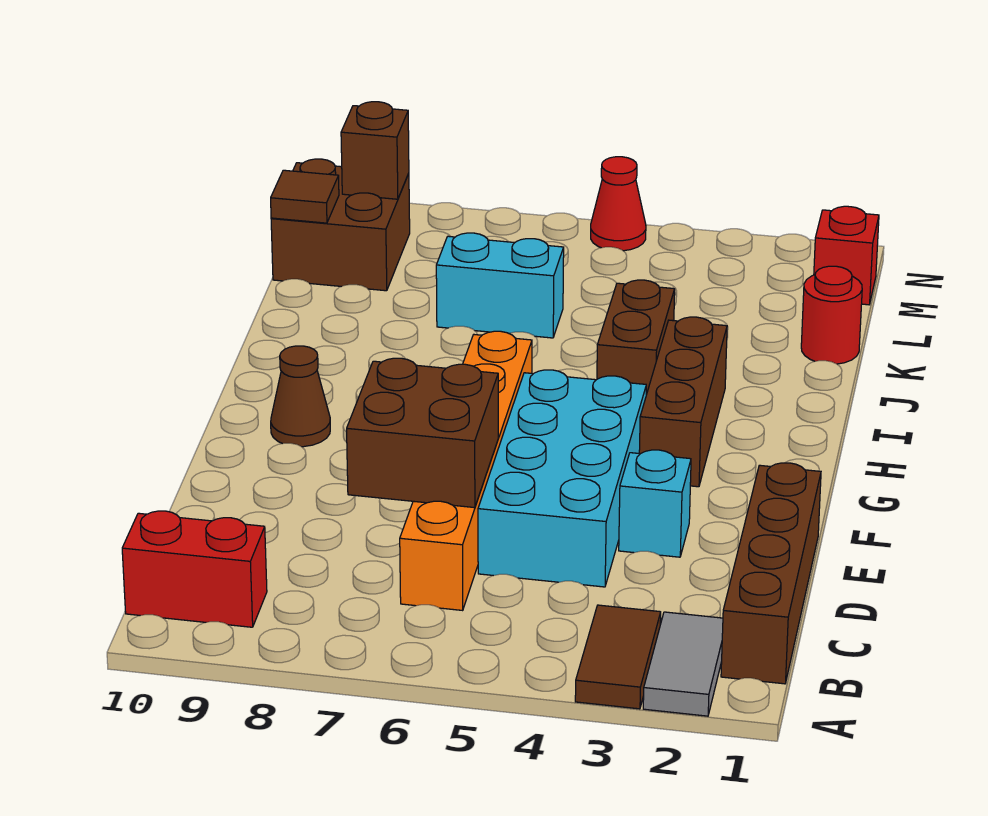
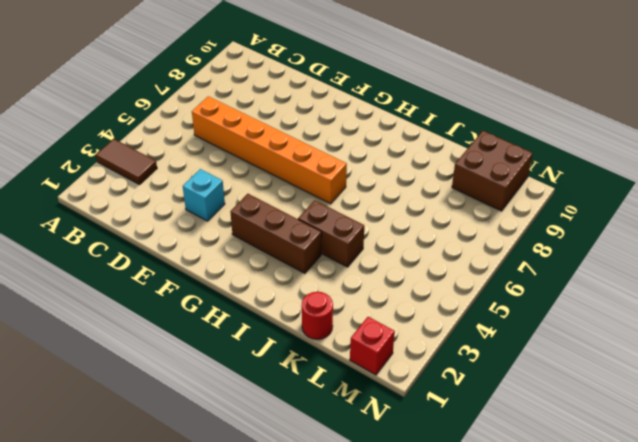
none -> grey 1x2 tile [643,612,723,716]
none -> brown 1x4 brick [721,463,821,684]
none -> red 1x2 brick [122,511,267,627]

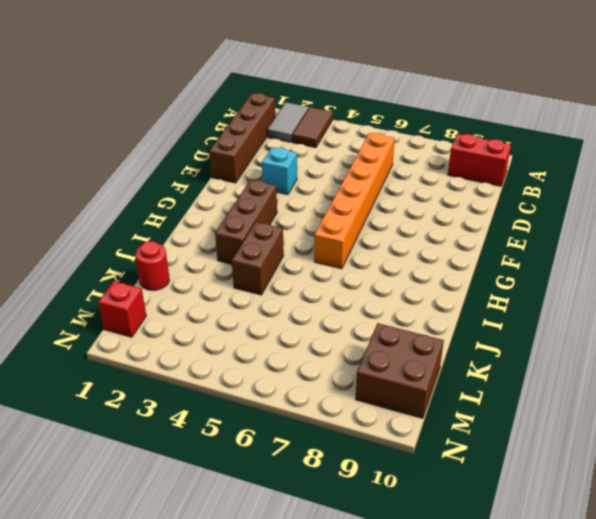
none -> cyan 2x4 brick [478,370,646,587]
none -> brown 1x1 cone [271,346,330,447]
none -> cyan 1x2 brick [436,233,564,338]

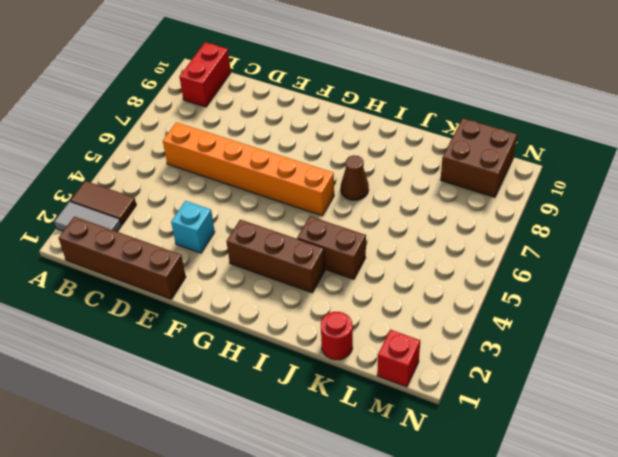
brown 1x1 cone [341,155,369,200] -> brown 1x1 cone moved to [271,346,330,447]
none -> cyan 2x4 brick [478,370,646,587]
none -> cyan 1x2 brick [436,233,564,338]
none -> red 1x1 cone [591,157,646,251]

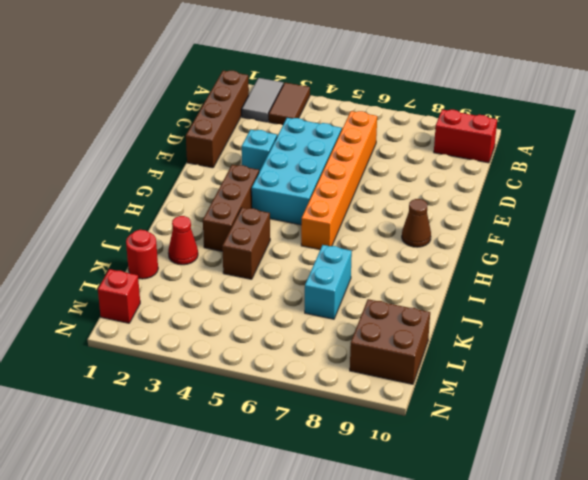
red 1x1 cone [168,216,198,265] -> red 1x1 cone moved to [591,157,646,251]
cyan 1x2 brick [305,245,352,319] -> cyan 1x2 brick turned to [436,233,564,338]
none -> brown 2x2 brick [347,358,498,508]
none -> brown 1x1 tile [271,170,339,223]
none -> brown 1x1 brick [341,102,409,199]

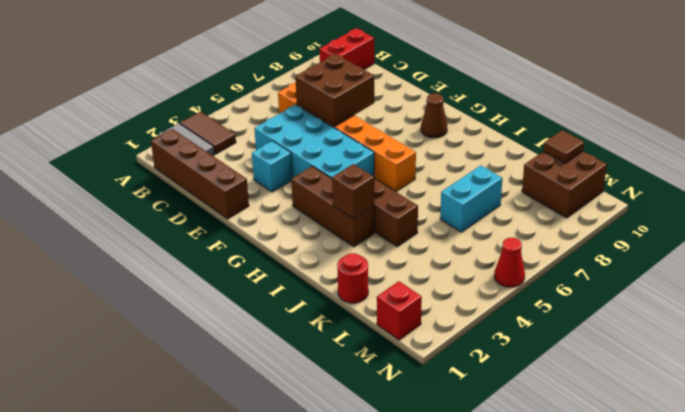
brown 1x1 brick [332,164,374,219] -> brown 1x1 brick moved to [341,102,409,199]

